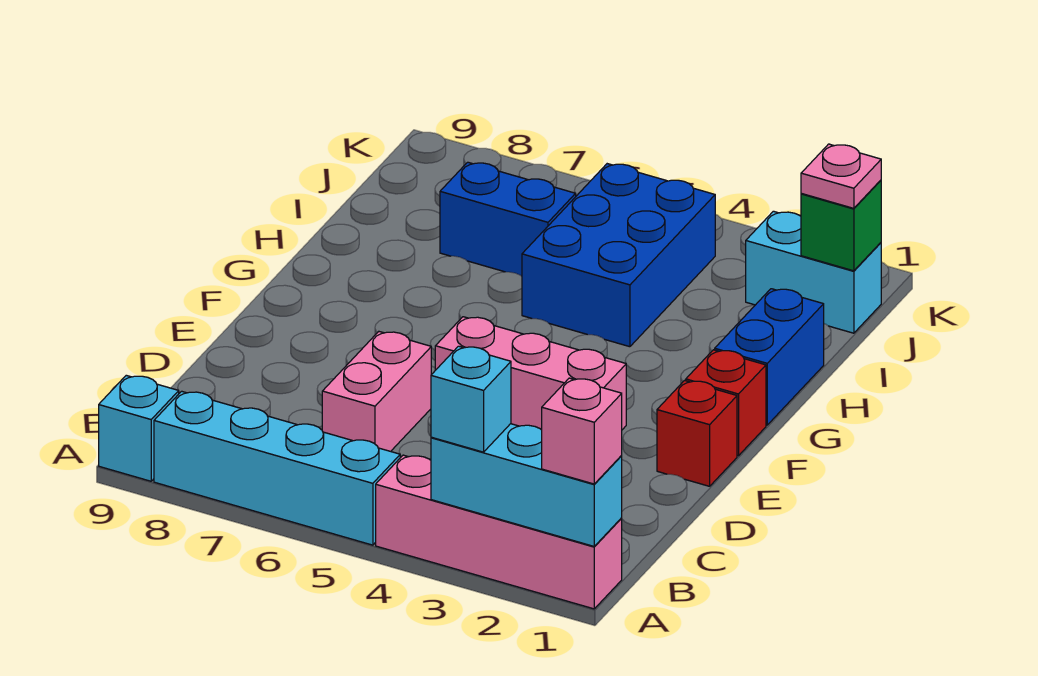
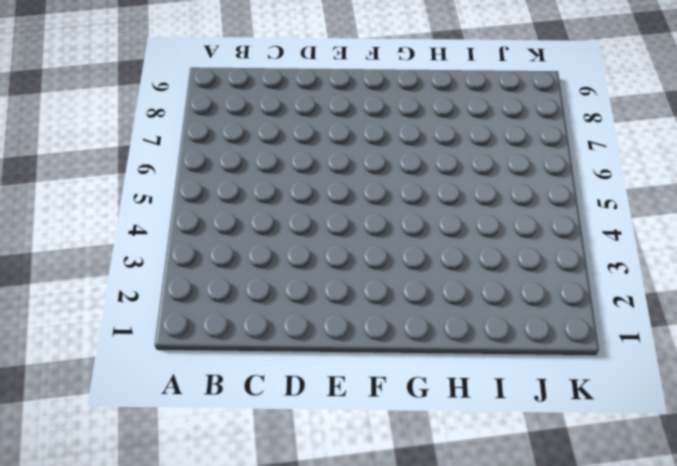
none -> pink 1x4 brick [376,455,622,609]
none -> cyan 1x4 brick [154,391,400,545]
none -> cyan 1x1 brick [99,375,179,481]

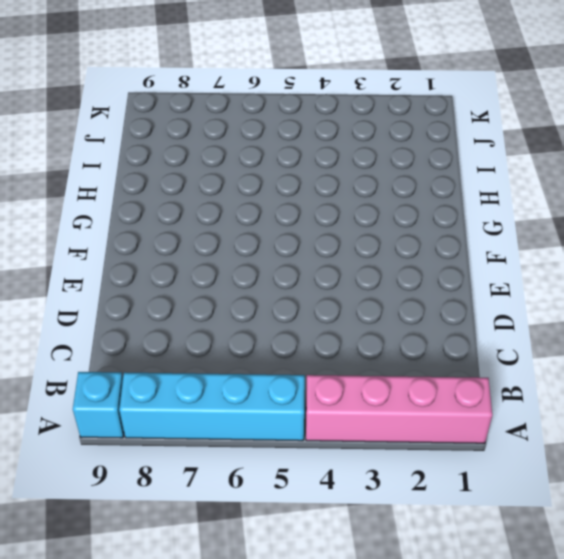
none -> pink 1x2 brick [322,332,431,451]
none -> red 1x1 brick [657,380,737,486]
none -> pink 1x3 brick [435,317,626,430]

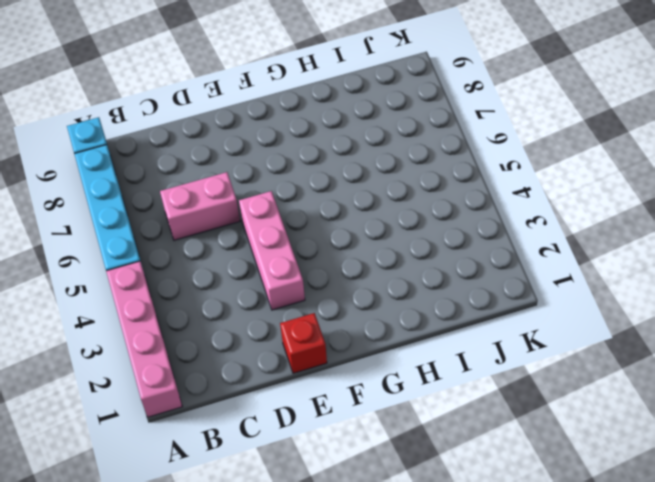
none -> red 1x1 brick [686,350,766,456]
none -> blue 1x2 brick [715,289,824,425]
none -> blue 2x3 brick [522,164,715,347]

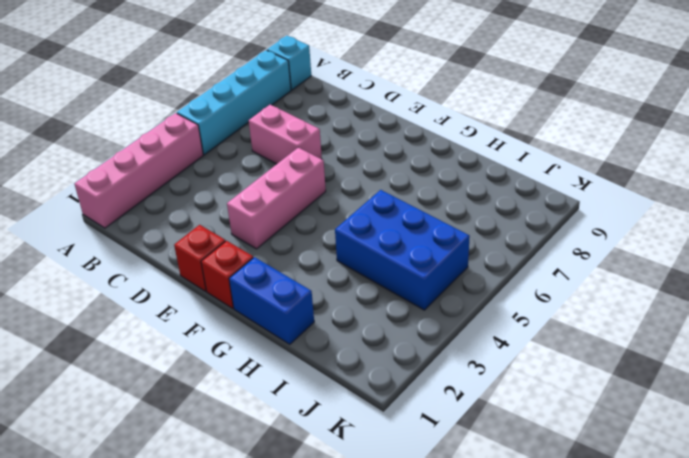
none -> blue 1x2 brick [440,162,576,276]
none -> cyan 1x2 brick [746,211,881,333]
none -> cyan 1x3 brick [431,424,622,546]

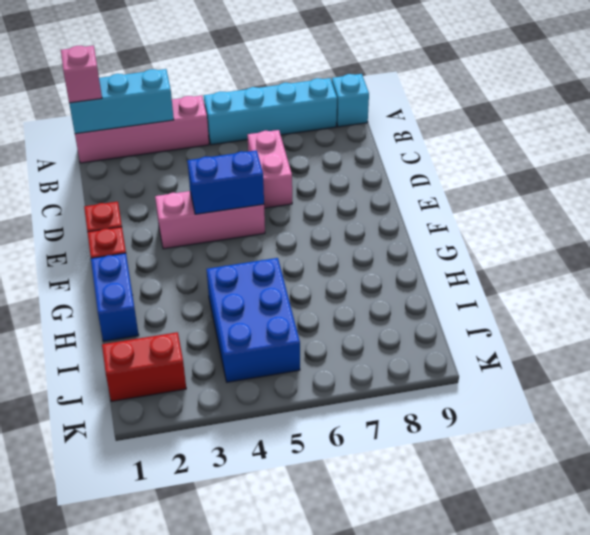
blue 1x2 brick [187,150,264,214] -> blue 1x2 brick moved to [440,162,576,276]
red 1x2 brick [102,332,186,402] -> cyan 1x2 brick [746,211,881,333]
none -> green 1x1 brick [801,180,881,271]
none -> cyan 1x1 brick [431,346,511,452]
none -> pink 1x1 plate [801,144,881,208]

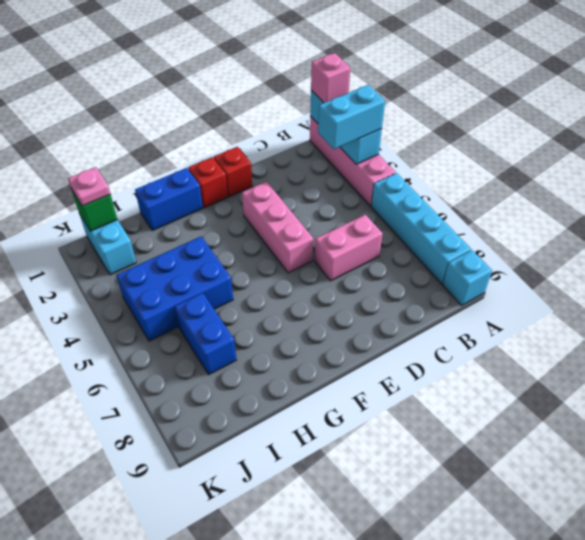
cyan 1x2 brick [318,85,385,149] -> cyan 1x1 brick [431,346,511,452]

